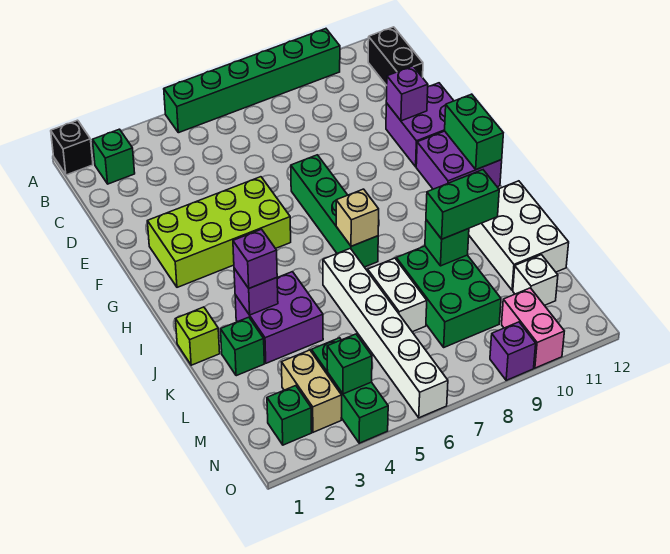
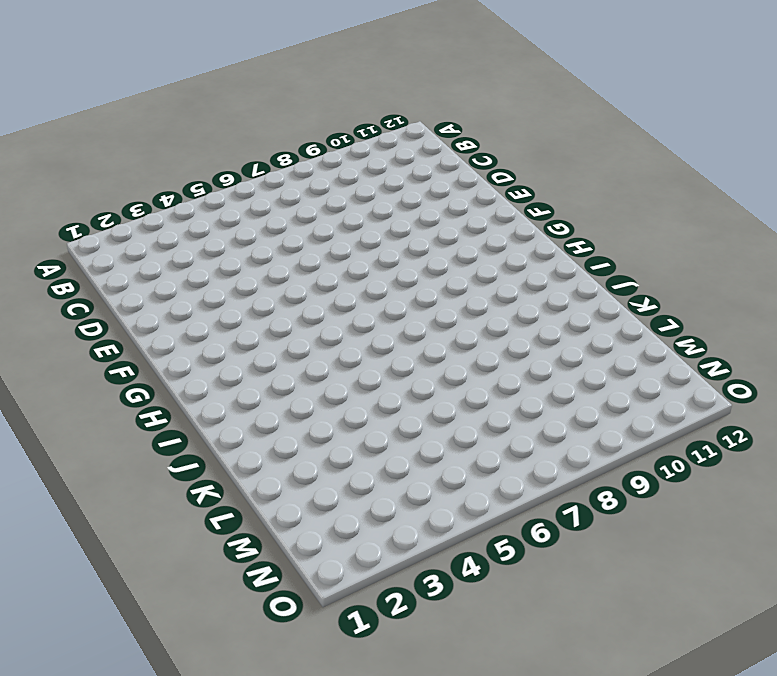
none -> black 1x1 brick [51,120,93,175]
none -> green 1x6 brick [164,29,340,133]
none -> green 1x1 brick [93,129,135,184]

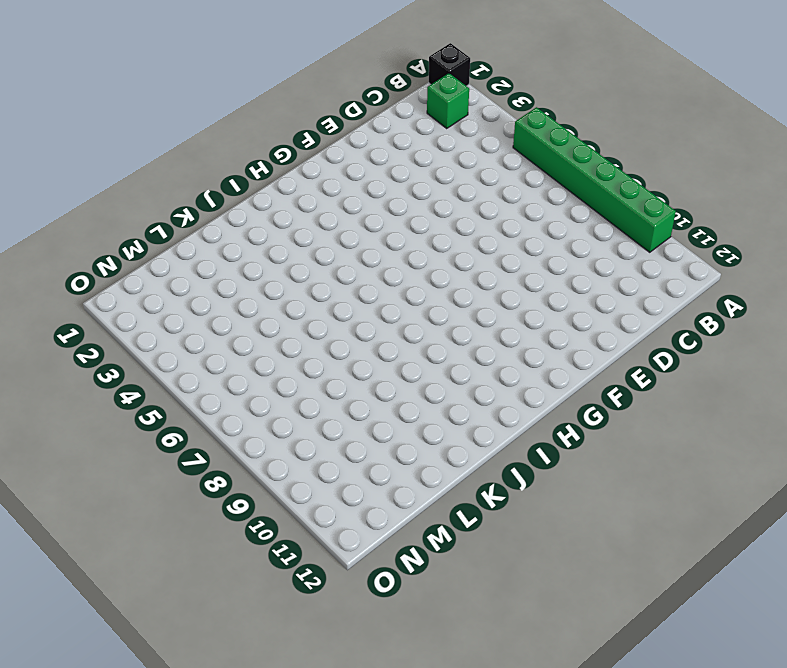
none -> black 1x2 brick [368,27,423,85]
none -> purple 2x2 brick [386,83,454,167]
none -> lime 2x4 brick [147,177,291,287]

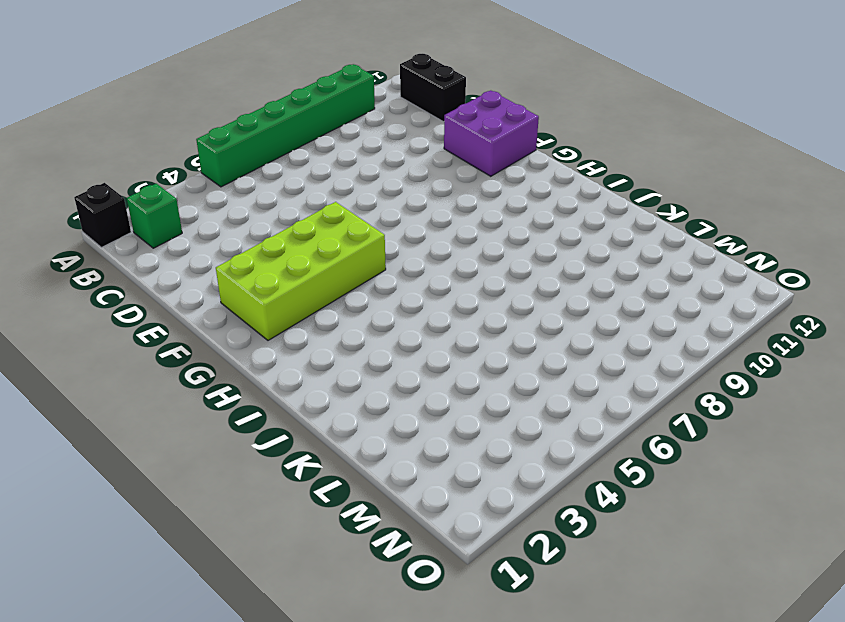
none -> green 1x4 brick [291,155,378,267]
none -> purple 2x2 brick [416,131,502,189]
none -> lime 1x1 brick [176,307,220,365]

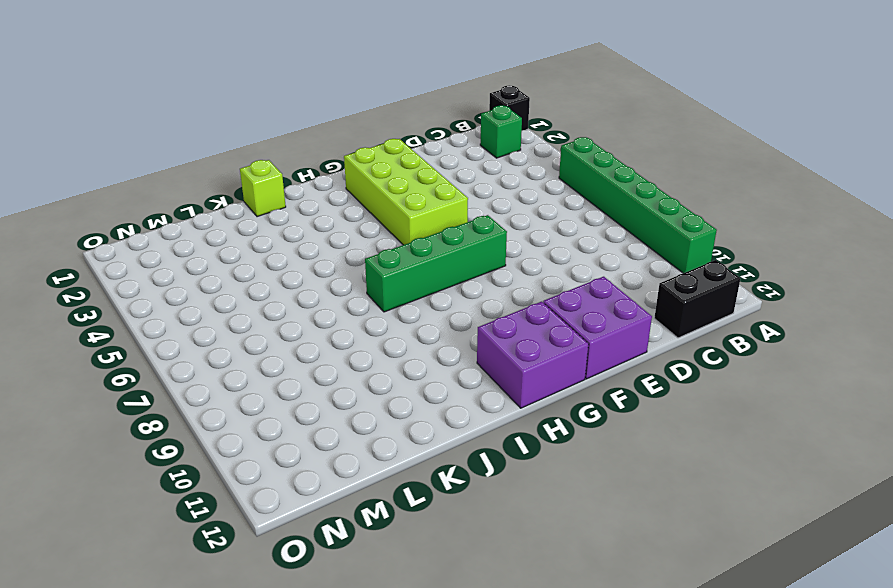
none -> purple 2x2 brick [235,272,323,363]
none -> white 1x6 brick [323,248,448,418]
none -> white 2x3 brick [469,181,569,290]

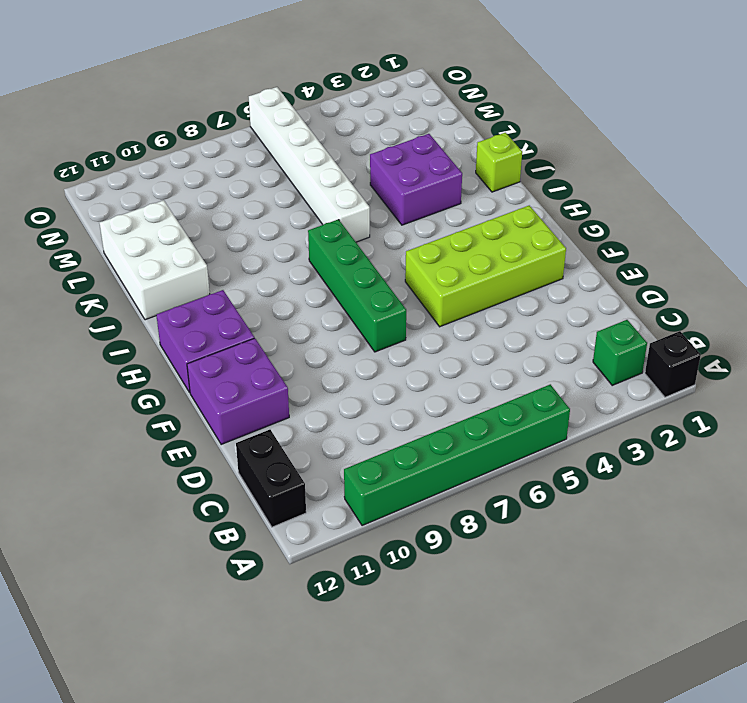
none -> green 1x1 brick [221,317,264,376]
none -> white 1x2 brick [368,258,427,332]
none -> green 2x3 brick [396,246,501,347]

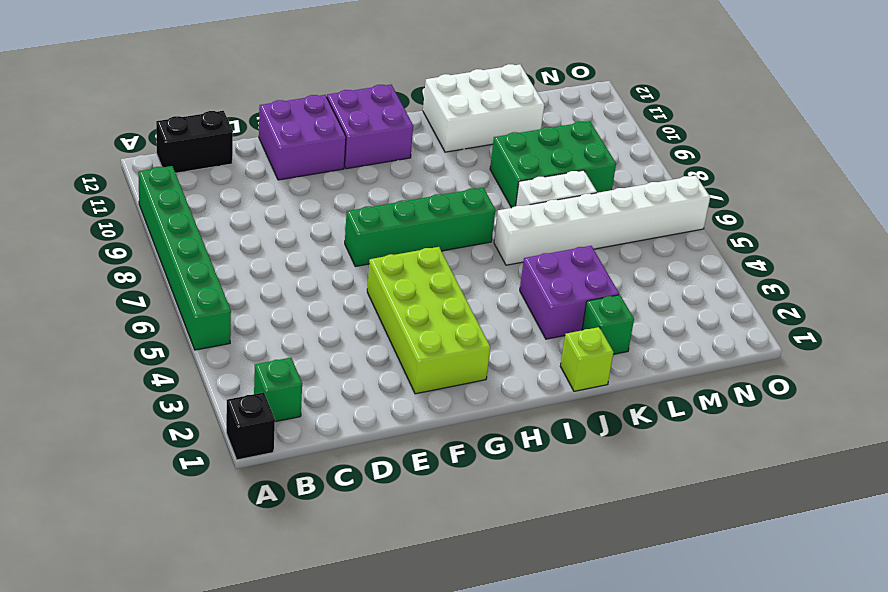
none -> tan 1x2 brick [282,350,342,432]
none -> green 1x3 brick [311,338,388,443]
none -> white 1x1 brick [513,255,558,306]

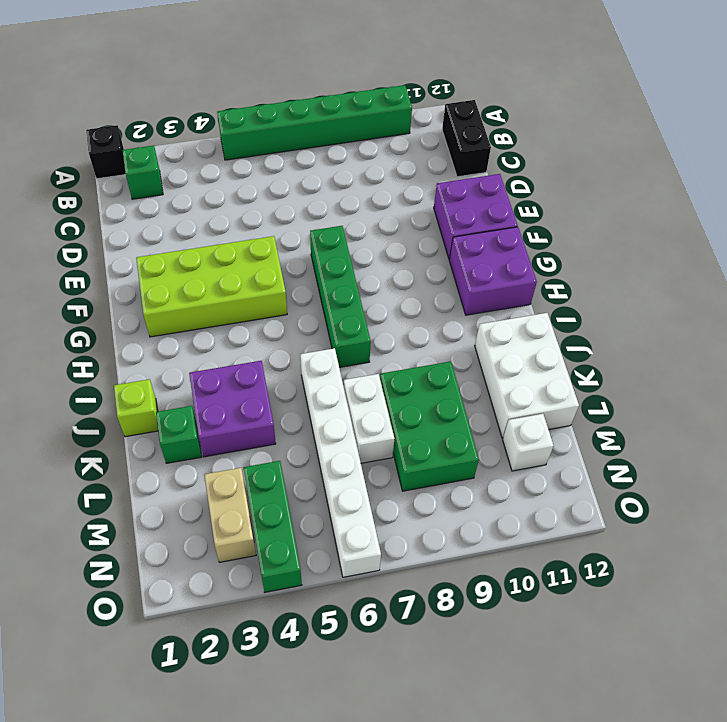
none -> green 1x1 brick [267,386,312,445]
none -> pink 1x2 brick [502,288,564,368]
none -> purple 1x1 brick [490,322,536,380]

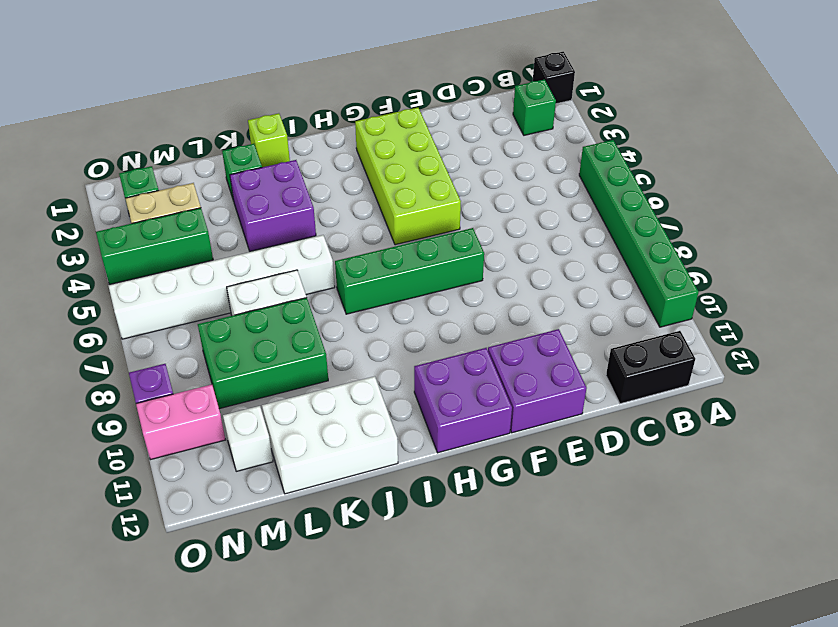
none -> purple 1x1 brick [386,66,428,121]
none -> green 1x2 brick [445,94,503,170]
none -> tan 1x1 brick [336,189,379,246]

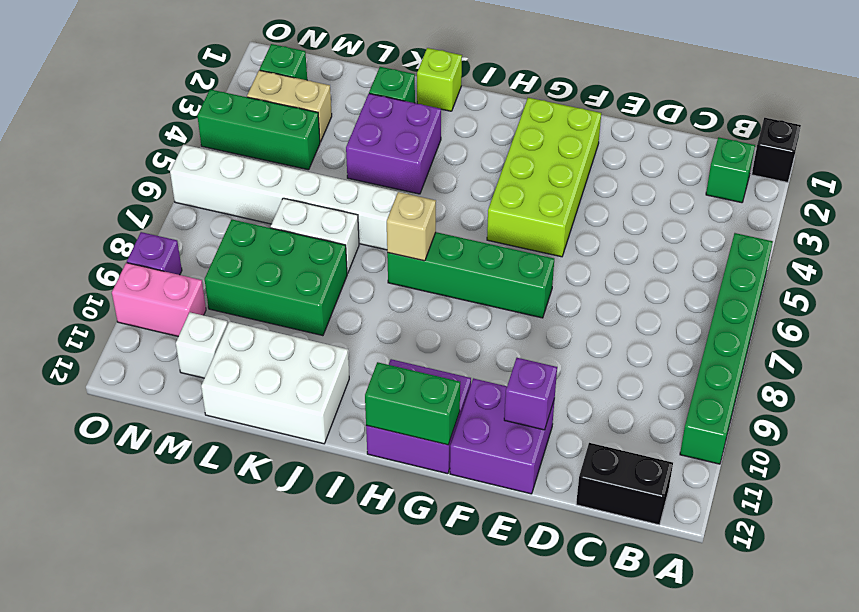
none -> purple 1x1 brick [234,268,278,315]
none -> green 1x1 brick [425,220,469,266]
none -> green 1x1 brick [327,334,372,394]

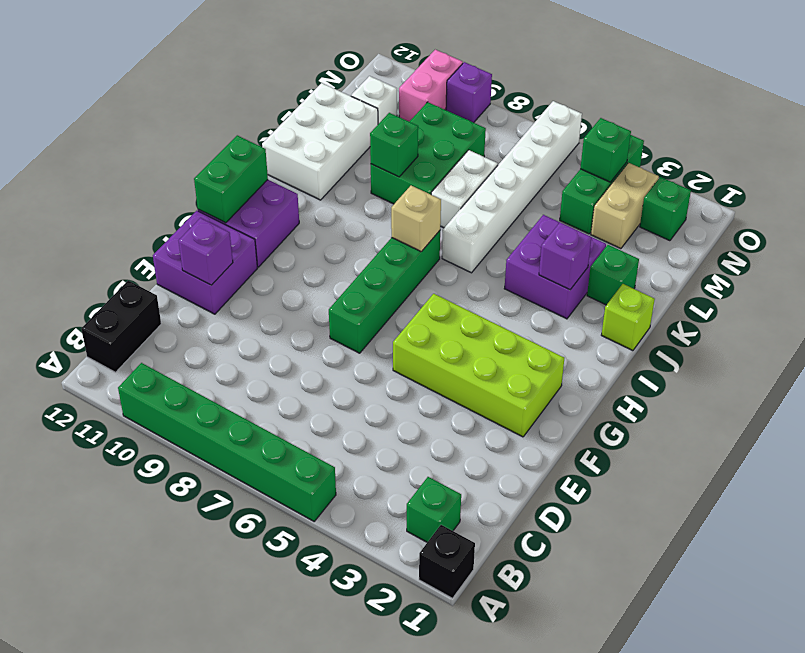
none -> purple 1x1 brick [233,229,277,288]
none -> green 1x2 brick [426,170,499,239]

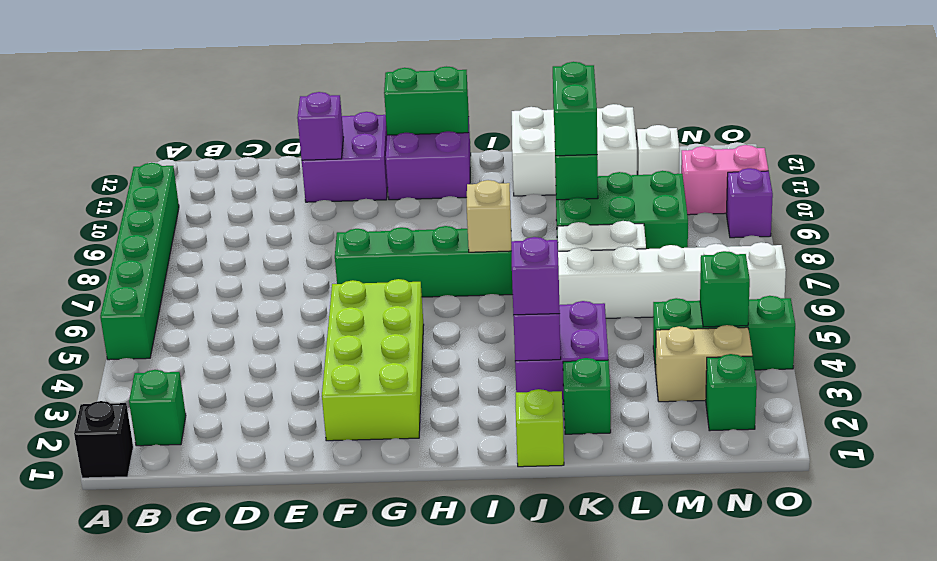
none -> black 1x2 brick [368,27,423,85]

